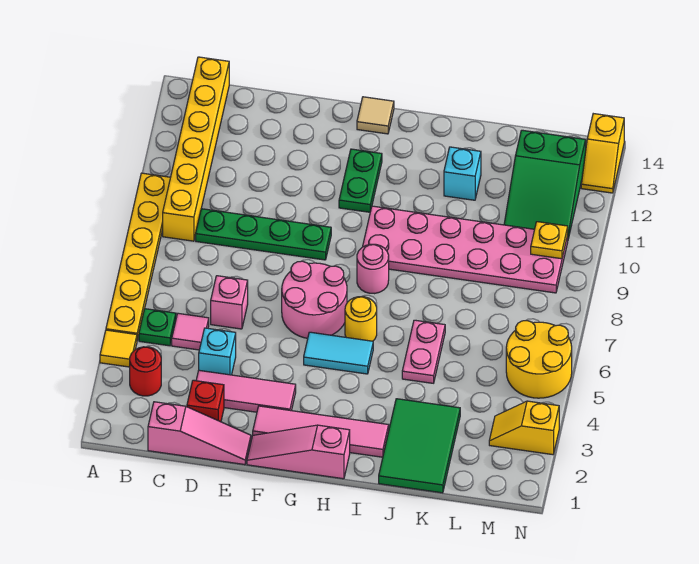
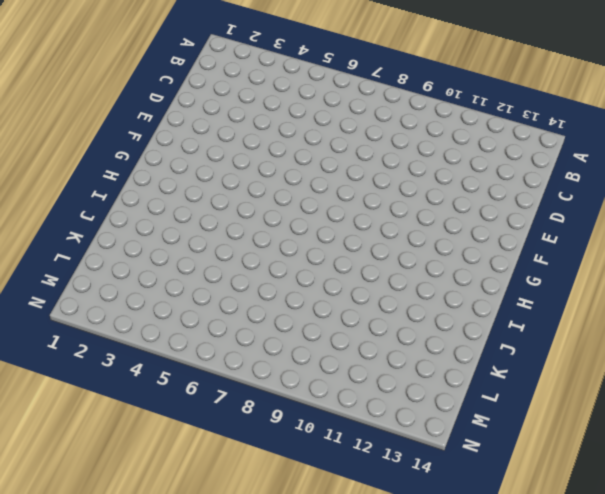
none -> yellow 1x1 tile [100,330,137,367]
none -> yellow 1x6 plate [106,173,170,340]
none -> red 1x1 round brick [130,347,161,396]

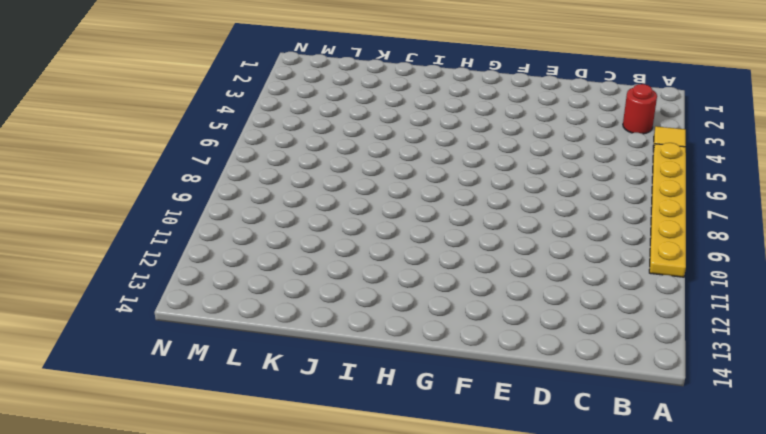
none -> green 1x1 plate [139,309,176,346]
none -> yellow 1x6 brick [163,57,229,241]
none -> pink 1x3 slope [148,402,251,465]

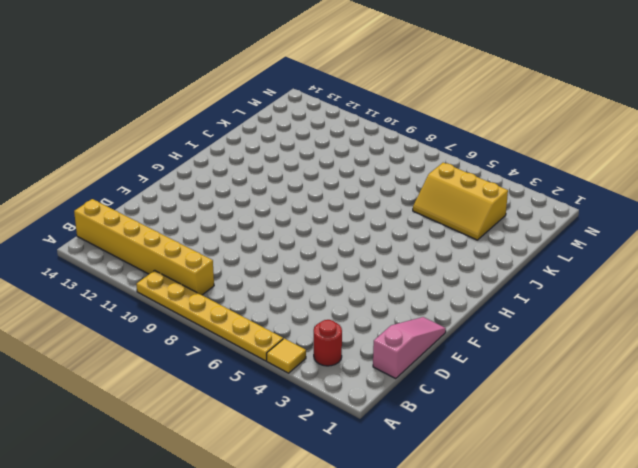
yellow 2x3 slope [413,163,508,240] -> green 2x3 tile [379,399,460,493]
none -> green 1x1 plate [139,309,176,346]
none -> pink 1x1 tile [172,313,209,350]
none -> green 1x4 plate [196,209,331,260]

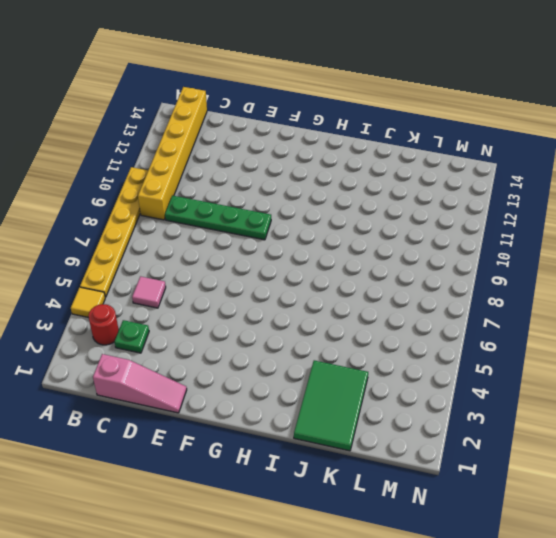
green 1x1 plate [115,320,149,353] -> green 1x1 plate moved to [139,309,176,346]
none -> red 1x1 brick [187,380,224,422]
none -> pink 1x3 tile [196,370,296,412]
none -> cyan 1x1 brick [199,328,236,375]

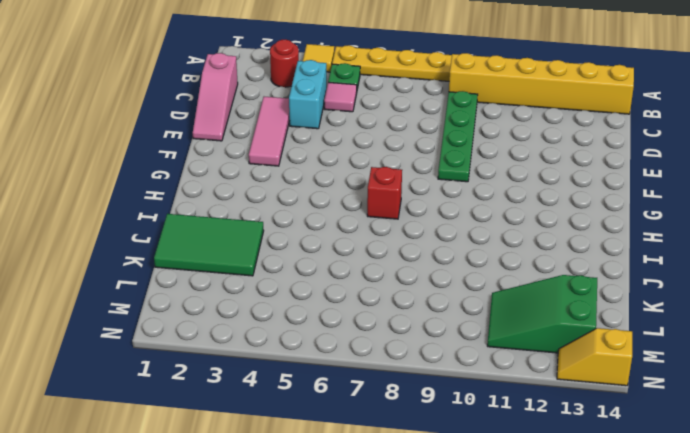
cyan 1x2 brick [289,60,327,129] -> cyan 1x1 brick [199,328,236,375]
red 1x1 brick [367,167,402,219] -> red 1x1 brick moved to [187,380,224,422]
none -> pink 1x1 brick [211,276,248,329]
none -> pink 1x3 slope [247,425,350,479]
none -> pink 1x4 tile [253,406,389,457]

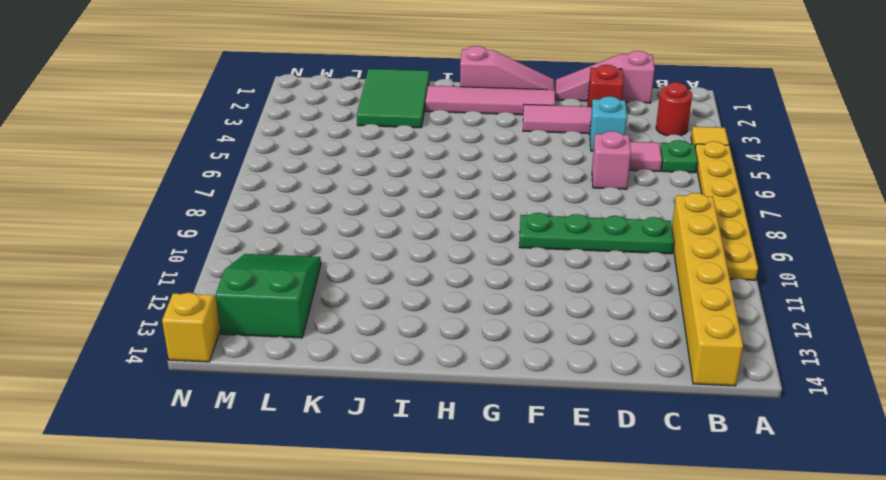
none -> pink 2x2 round brick [282,261,347,338]
none -> cyan 1x2 tile [304,332,373,374]
none -> green 1x2 plate [339,149,382,212]

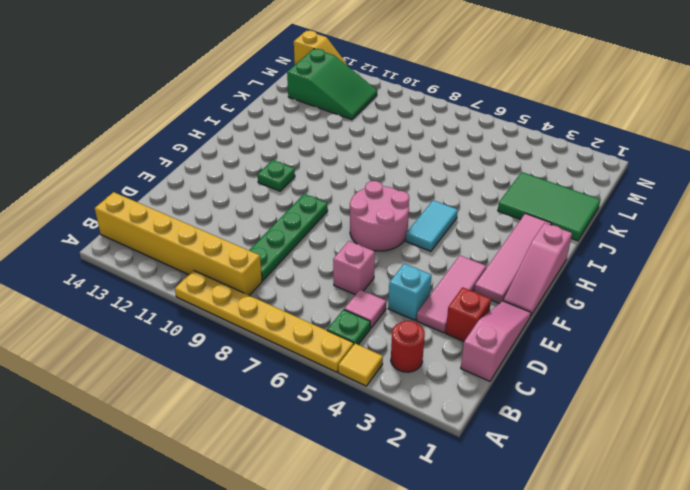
green 1x1 plate [258,160,295,191] -> green 1x2 plate [339,149,382,212]
none -> tan 1x1 tile [357,97,394,134]
none -> yellow 1x1 round brick [345,297,377,341]
none -> pink 1x1 round brick [357,244,389,294]

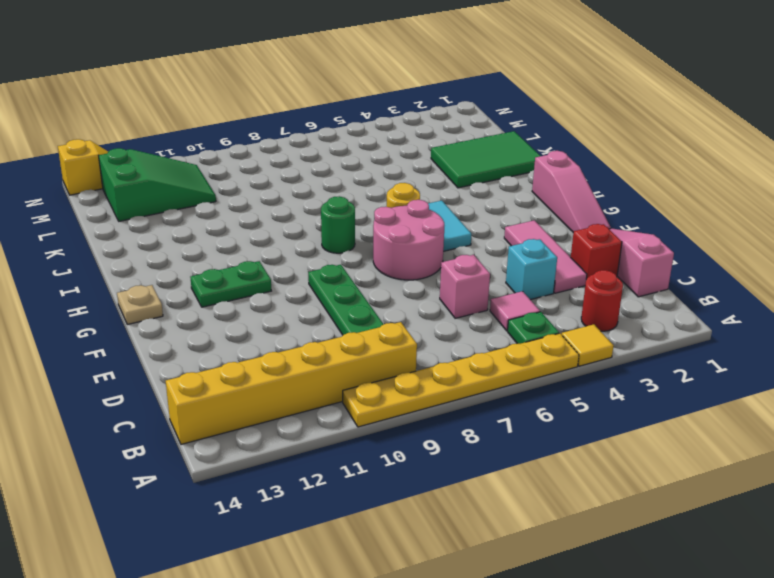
tan 1x1 plate [117,285,163,324] -> tan 1x1 tile [357,97,394,134]
green 1x1 round brick [321,196,355,253] -> pink 1x1 round brick [357,244,389,294]
none -> pink 1x4 tile [253,406,389,457]
none -> pink 2x6 plate [363,206,568,293]
none -> pink 1x2 plate [402,320,445,383]

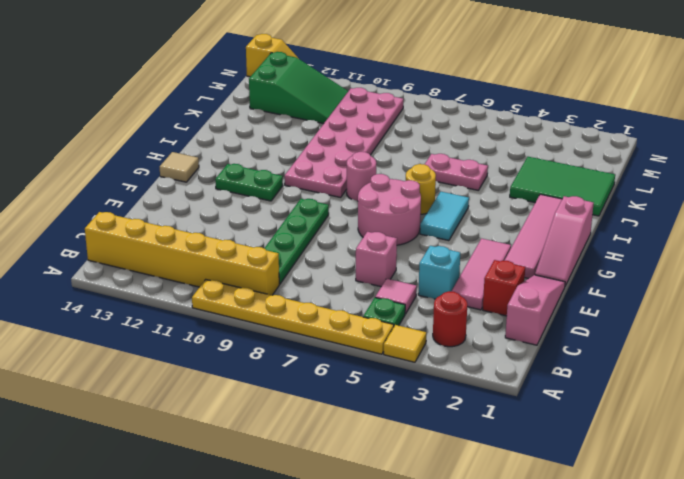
none -> cyan 1x1 brick [444,147,481,200]
none -> yellow 1x2 slope [489,401,559,455]
none -> yellow 2x2 round brick [506,321,572,398]

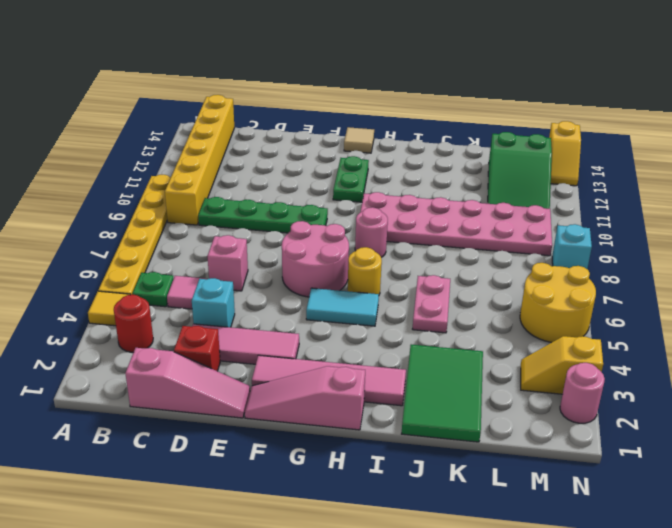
pink 1x1 round brick [560,363,605,423] -> none
cyan 1x1 brick [552,224,592,269] -> cyan 1x1 brick moved to [444,147,481,200]
none -> yellow 1x1 plate [531,222,568,259]

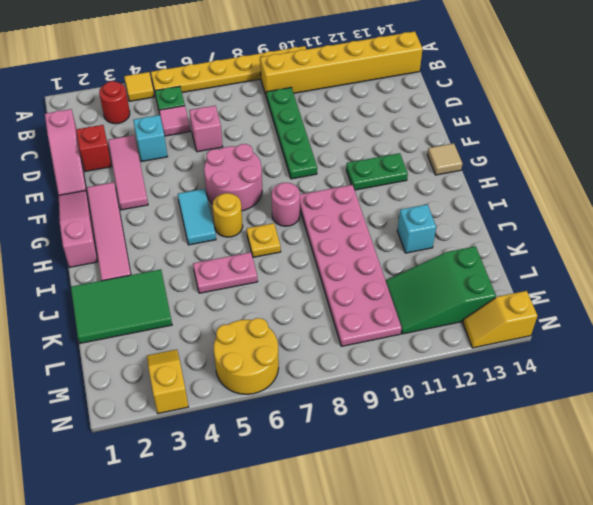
yellow 1x1 plate [247,223,281,257] -> yellow 1x1 plate moved to [531,222,568,259]

